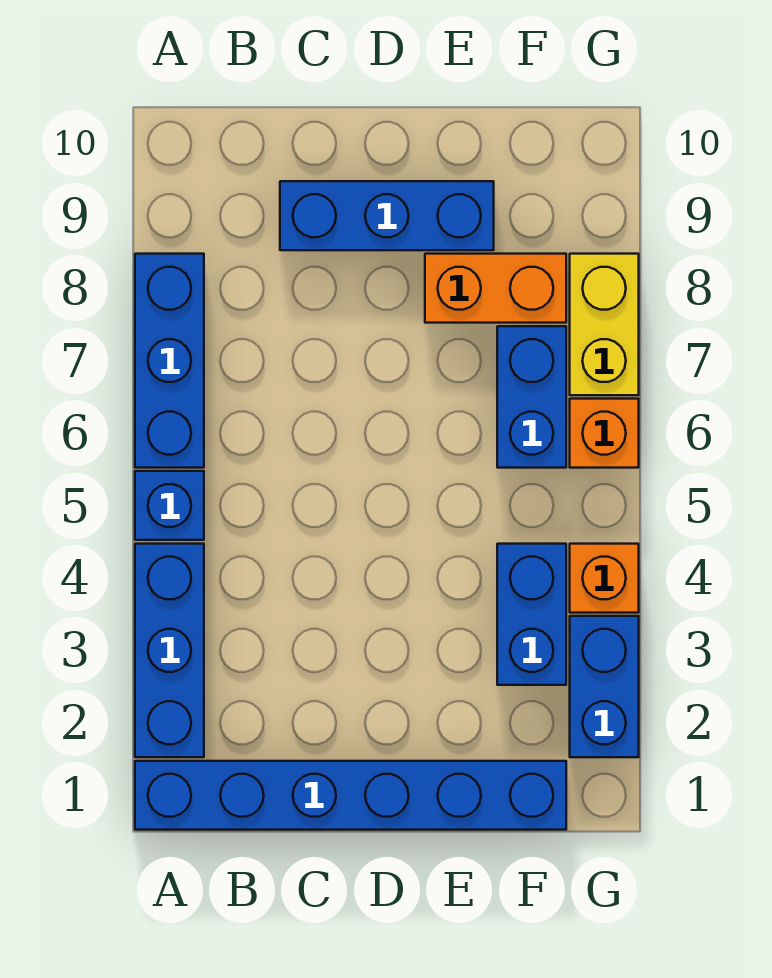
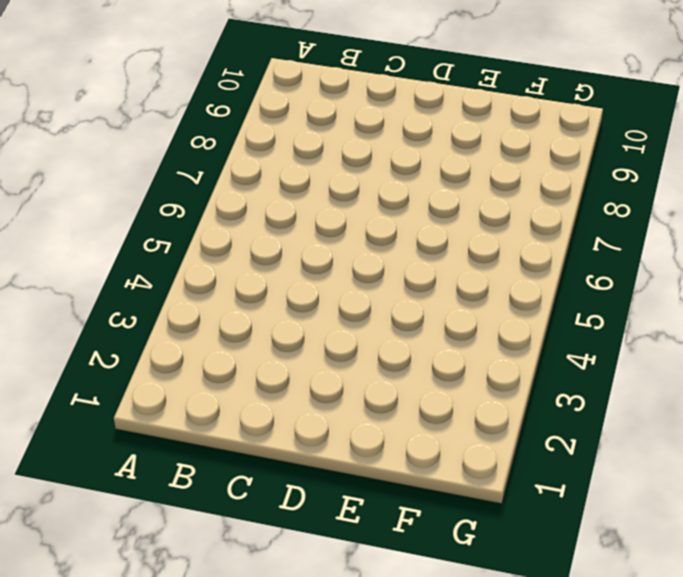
none -> blue 1x6 brick [135,761,566,830]
none -> blue 1x3 brick [135,544,204,757]
none -> blue 1x1 brick [135,471,204,540]

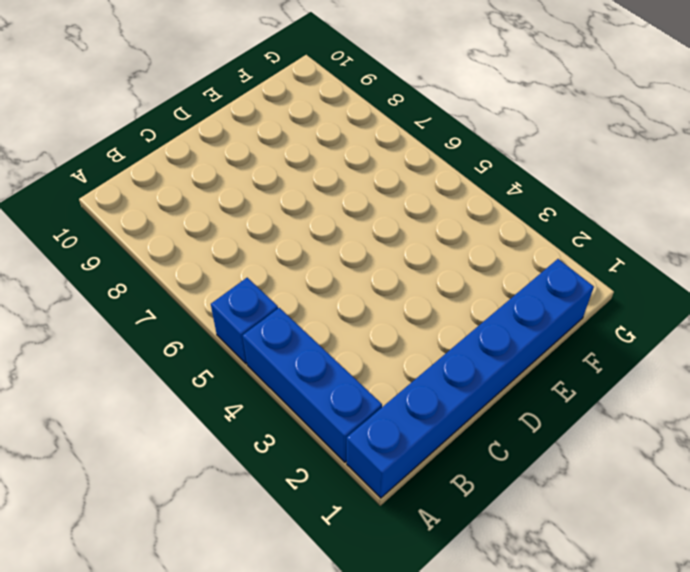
none -> blue 1x3 brick [135,254,204,468]
none -> blue 1x3 brick [280,181,494,250]
none -> orange 1x2 brick [425,254,566,323]

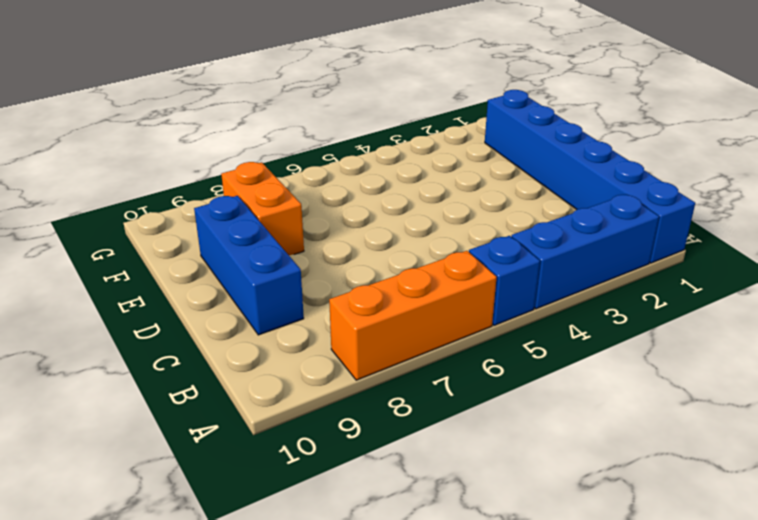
orange 1x3 brick [329,251,497,380] -> blue 1x3 brick [135,254,204,468]
none -> blue 1x2 brick [497,544,566,685]
none -> blue 1x2 brick [497,326,566,468]
none -> blue 1x2 brick [570,616,639,757]

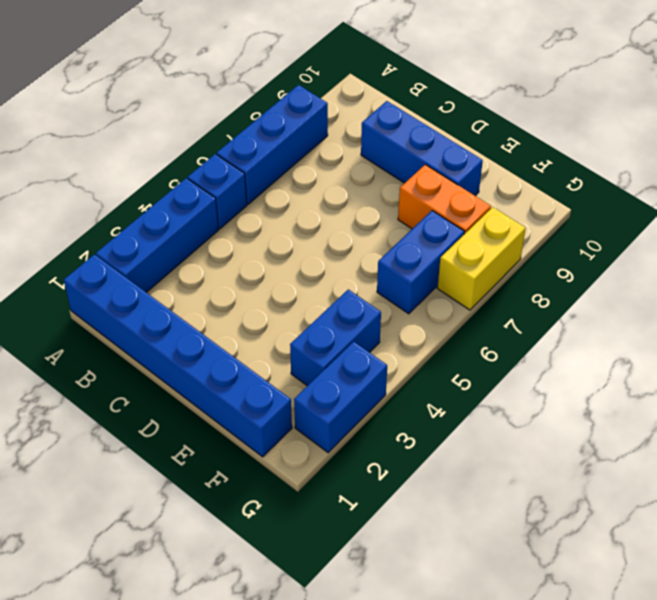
none -> orange 1x1 brick [570,544,639,613]
none -> orange 1x1 brick [570,399,639,468]

